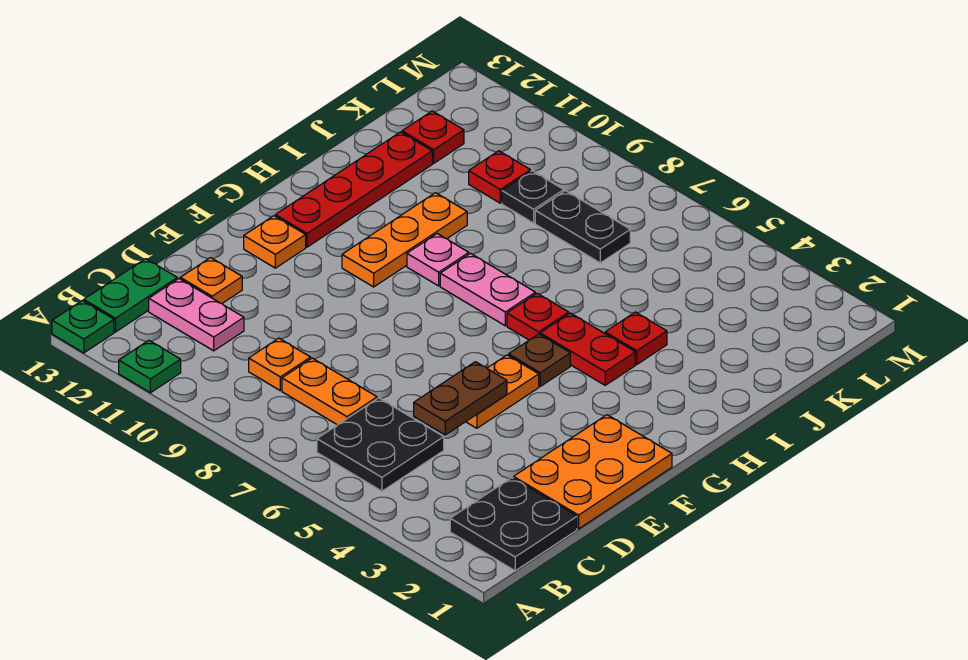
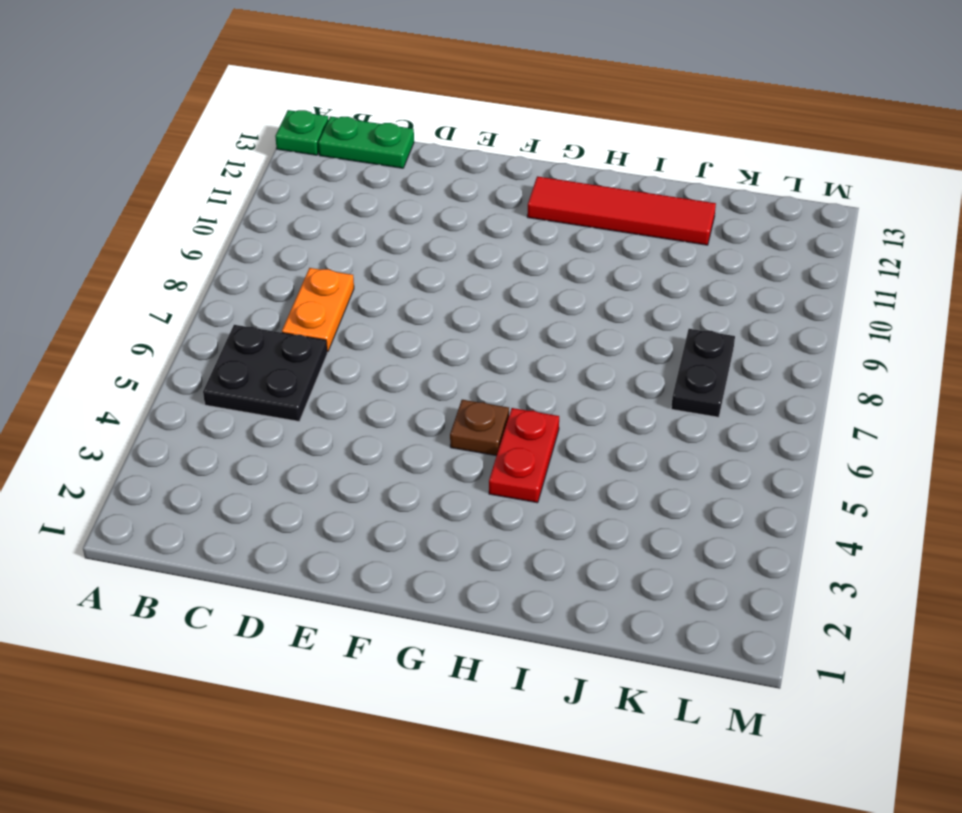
red 1x4 tile [527,176,716,245] -> red 1x4 plate [275,132,432,247]
none -> green 1x1 plate [119,340,181,393]
none -> black 2x2 plate [450,478,577,571]
none -> orange 1x1 plate [249,338,311,391]

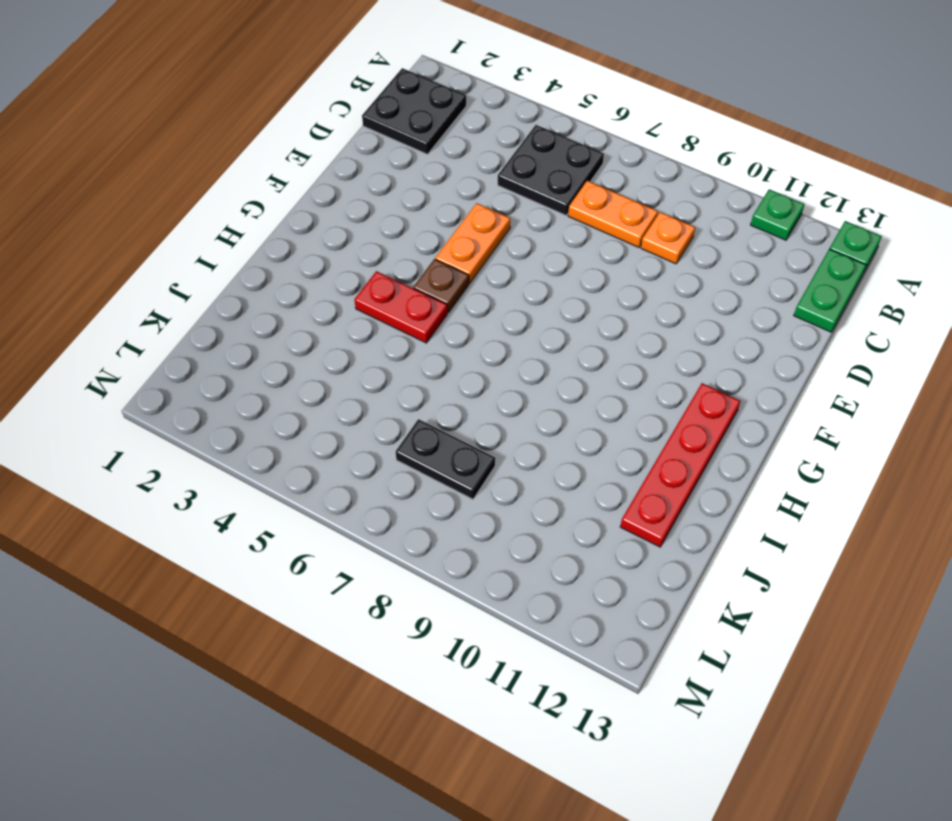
none -> pink 1x2 plate [149,279,244,351]
none -> orange 2x3 plate [514,415,672,529]
none -> orange 1x1 plate [180,258,242,304]

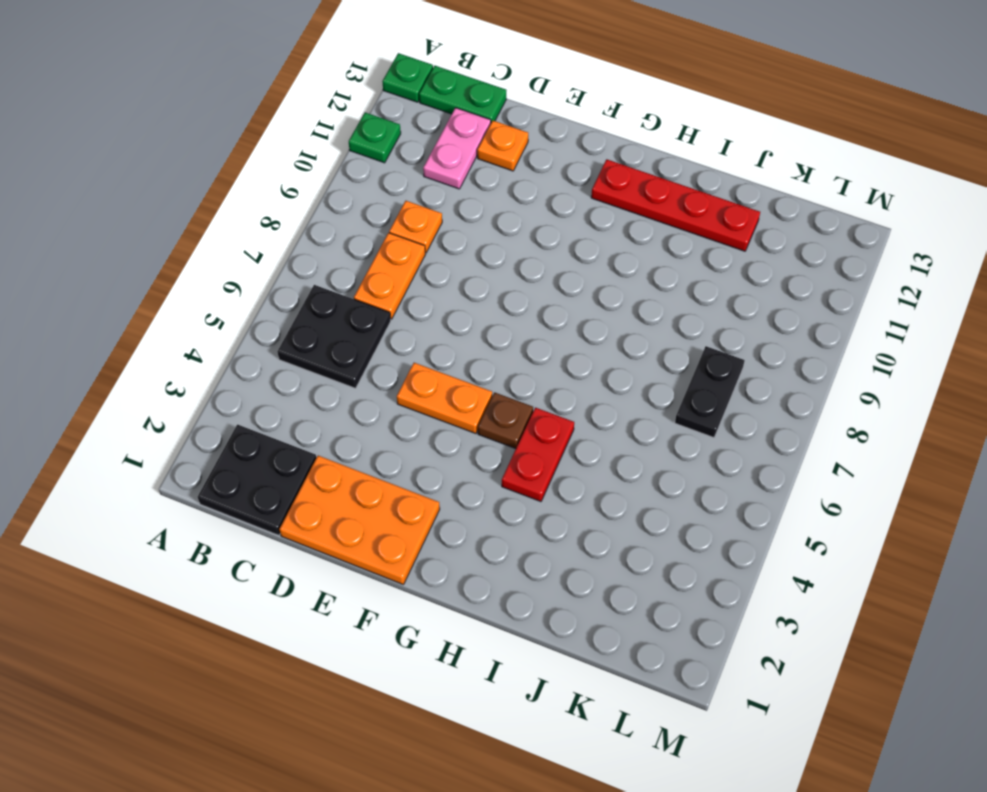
none -> orange 1x1 plate [244,216,306,268]
none -> orange 1x3 plate [342,193,467,287]
none -> red 1x1 plate [507,293,569,340]

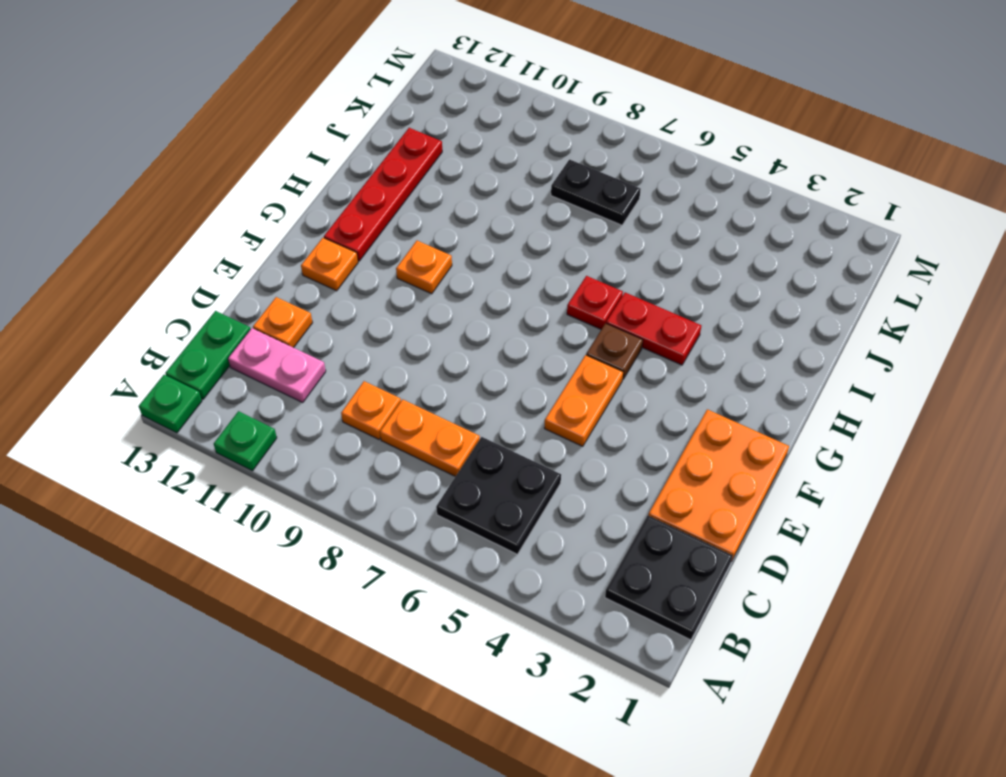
orange 1x1 plate [396,241,452,294] -> orange 1x3 plate [342,193,467,287]
none -> pink 1x2 plate [440,253,535,326]
none -> pink 1x1 plate [407,234,469,286]
none -> red 1x1 plate [605,312,667,364]

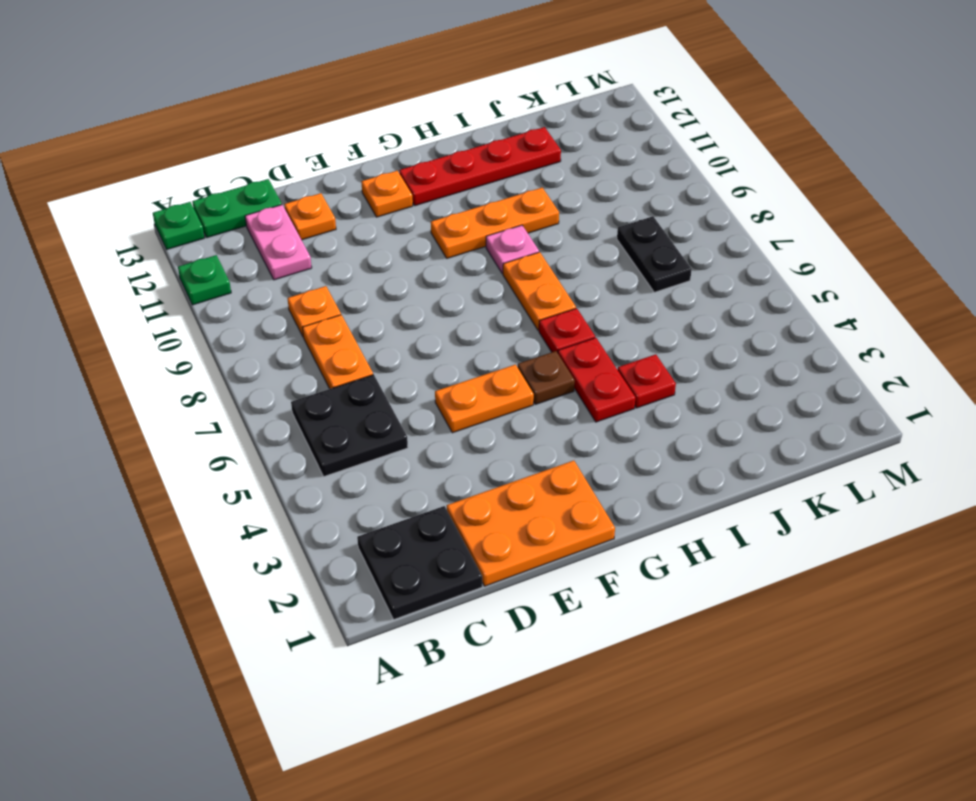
orange 1x2 plate [503,252,576,331] -> pink 1x2 plate [440,253,535,326]
none -> black 1x1 plate [502,171,564,223]
none -> red 1x1 plate [469,151,530,203]
none -> red 1x1 plate [402,111,464,163]

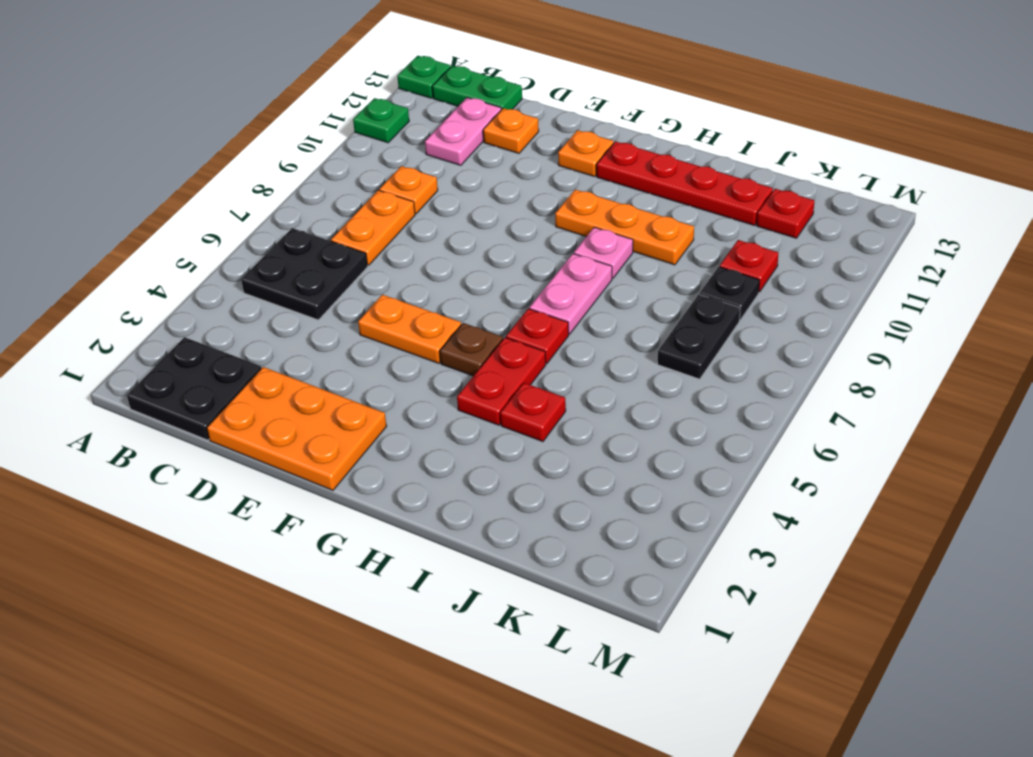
none -> brown 1x2 plate [414,362,507,435]

